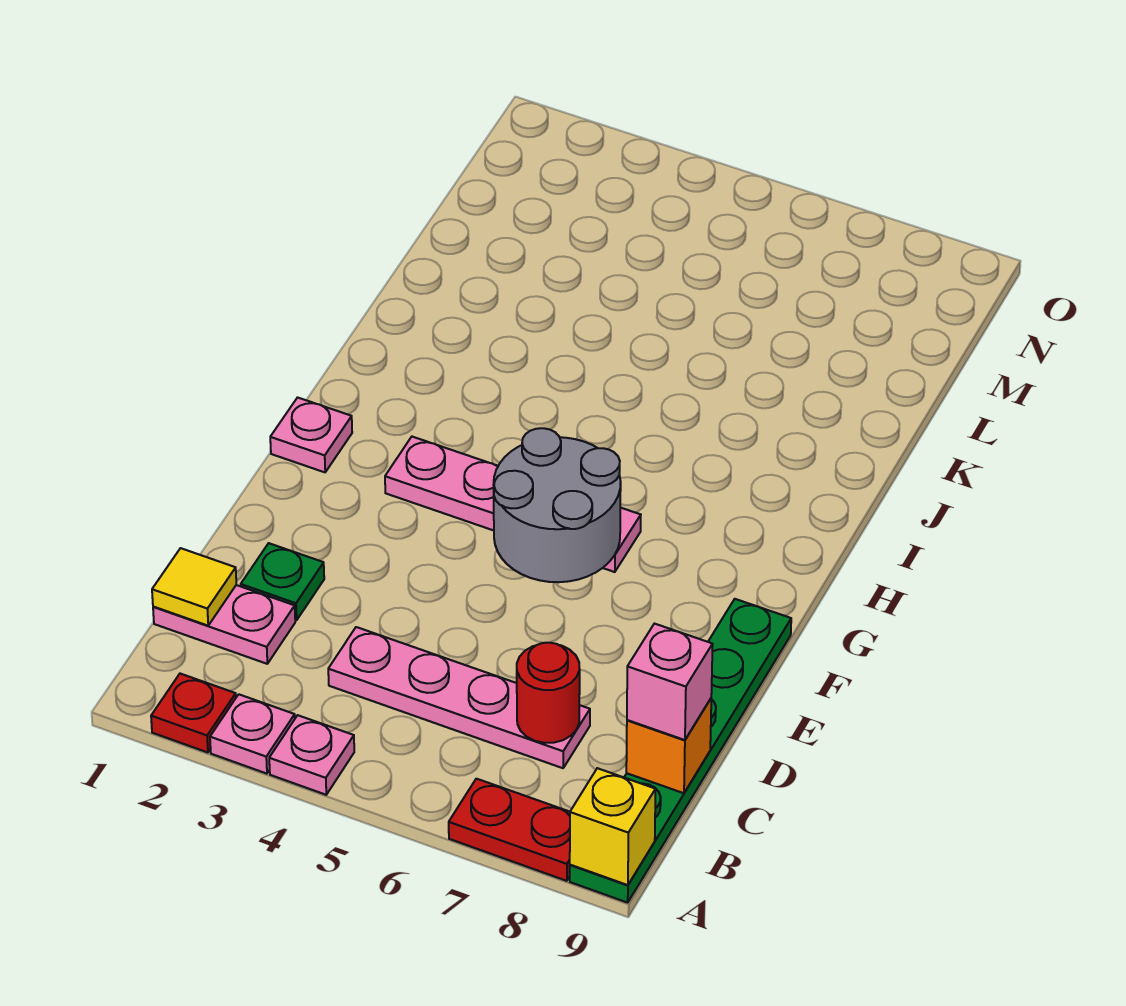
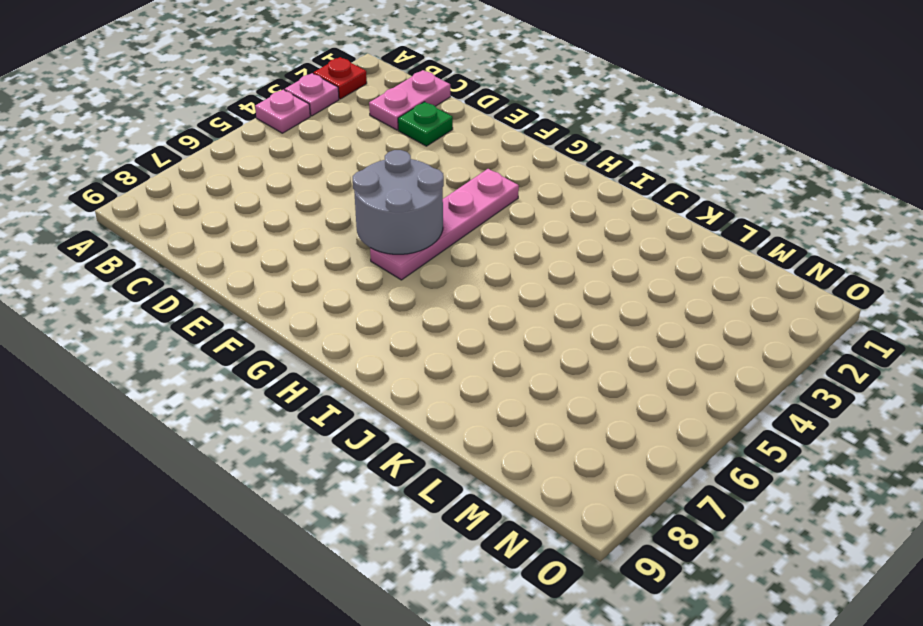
none -> red 1x2 plate [449,779,570,881]
none -> green 1x6 plate [570,599,791,903]
none -> pink 1x4 plate [328,627,590,768]

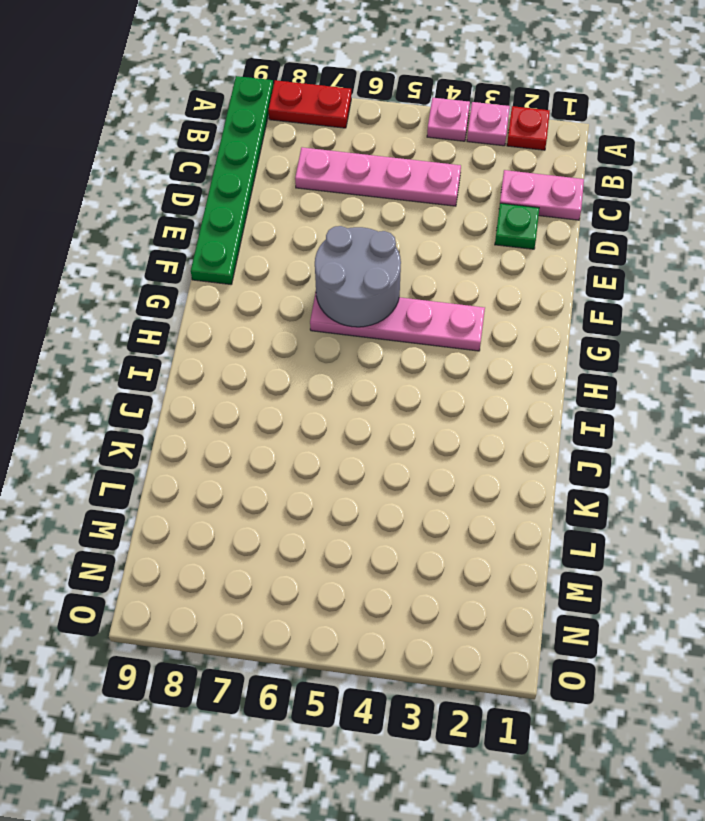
none -> pink 1x1 plate [270,398,352,472]
none -> yellow 1x1 brick [570,768,655,885]
none -> yellow 1x1 tile [152,548,236,626]

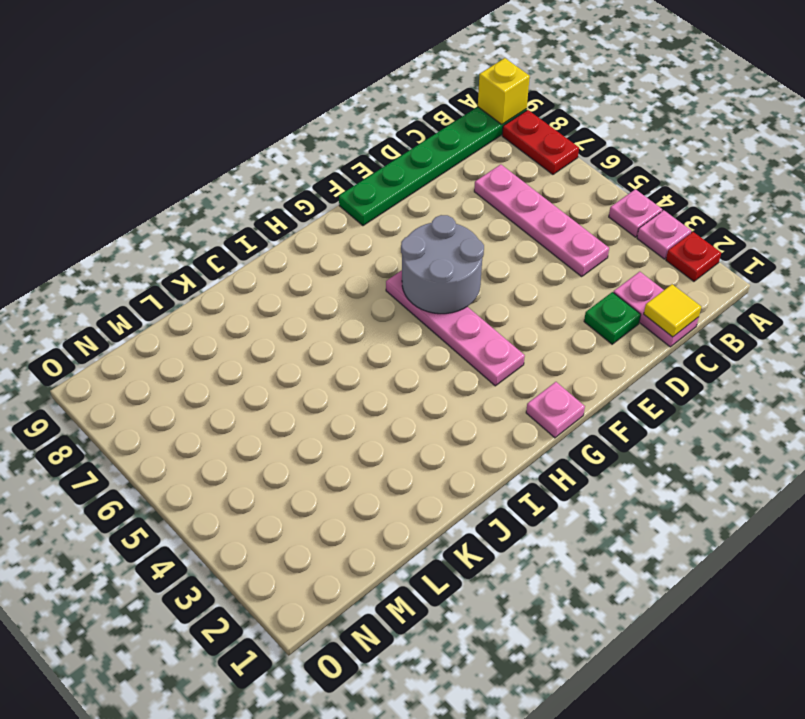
none -> red 1x1 round brick [517,643,580,743]
none -> orange 1x1 brick [626,699,711,793]
none -> pink 1x1 brick [627,624,713,740]

